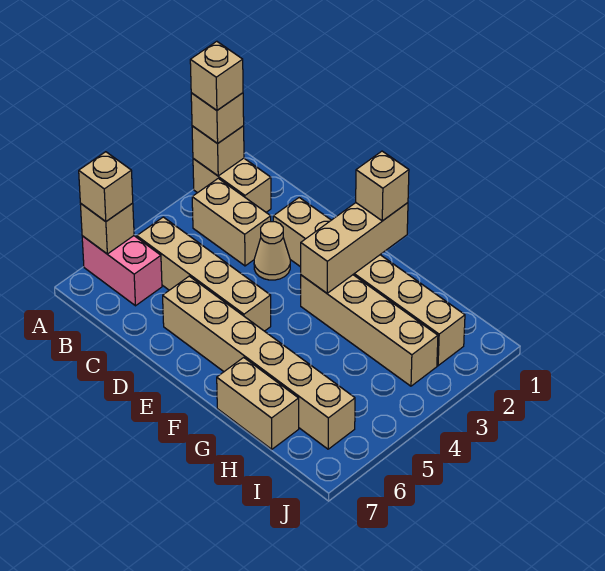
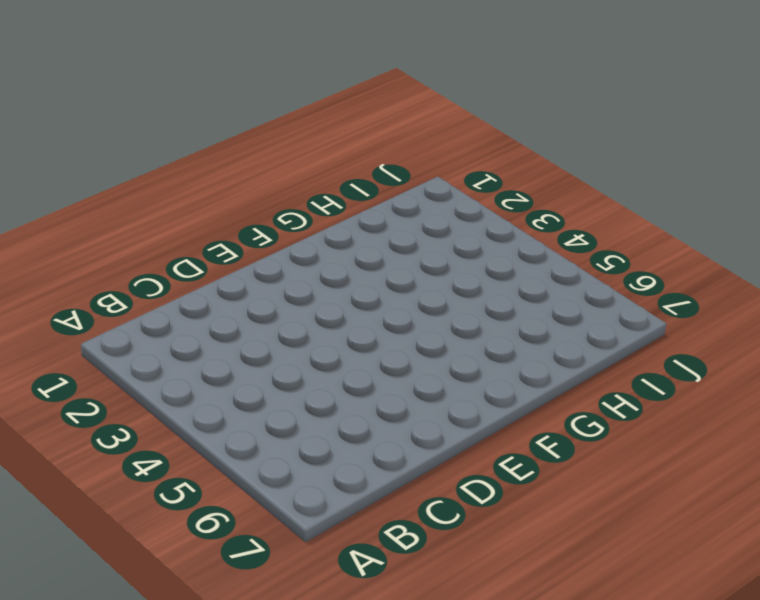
none -> tan 1x2 brick [193,158,271,212]
none -> pink 1x2 brick [82,236,162,306]
none -> tan 1x2 brick [192,178,271,266]

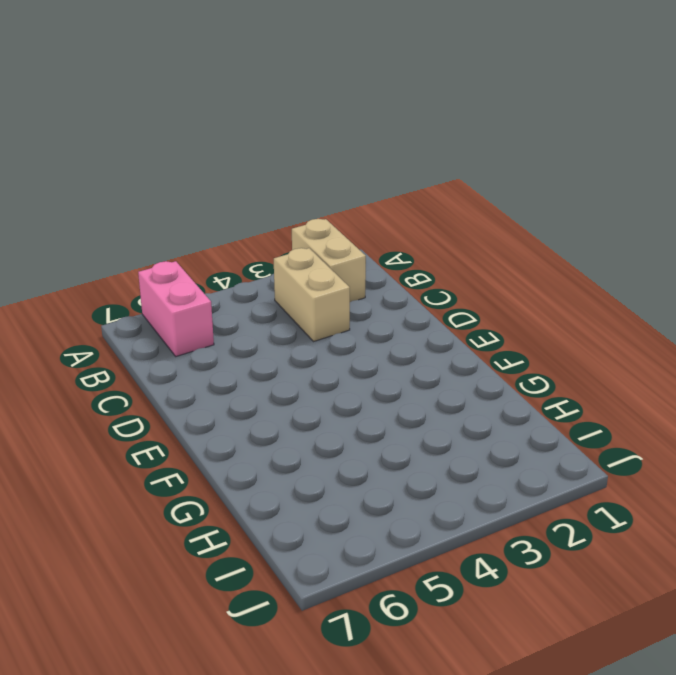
none -> tan 1x4 brick [137,217,271,331]
none -> tan 1x6 brick [273,198,465,366]
none -> tan 1x1 cone [254,222,290,280]

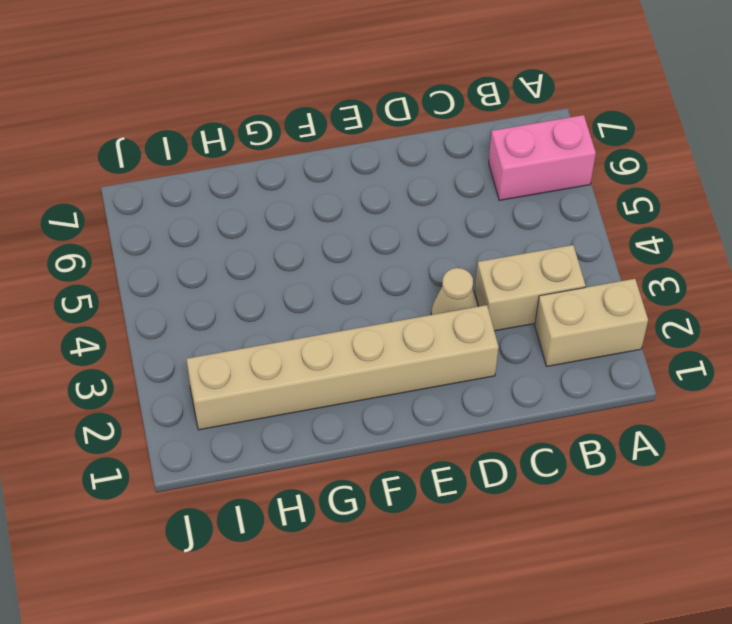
none -> tan 1x4 brick [137,217,271,331]
none -> tan 1x6 brick [163,276,355,449]
none -> tan 1x4 brick [301,275,438,386]

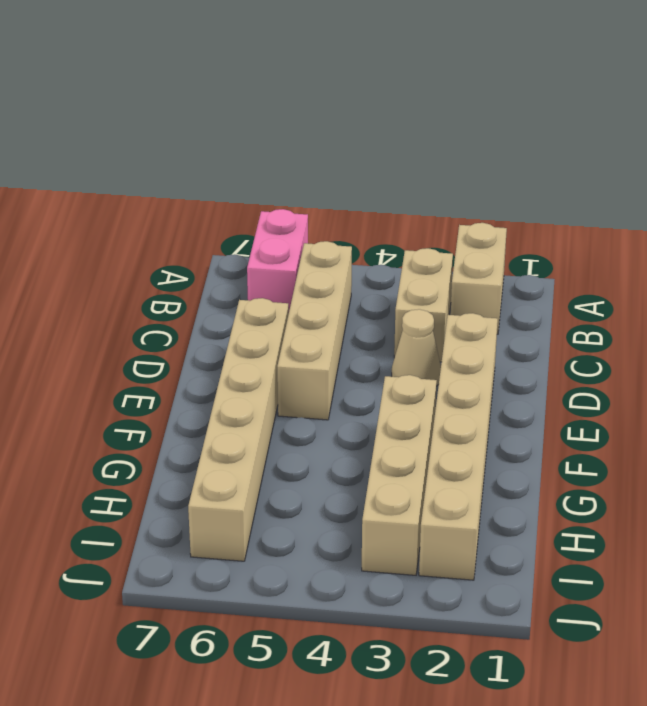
none -> tan 1x2 brick [217,357,299,449]
none -> tan 1x1 brick [192,126,244,176]
none -> tan 1x1 brick [80,203,134,254]

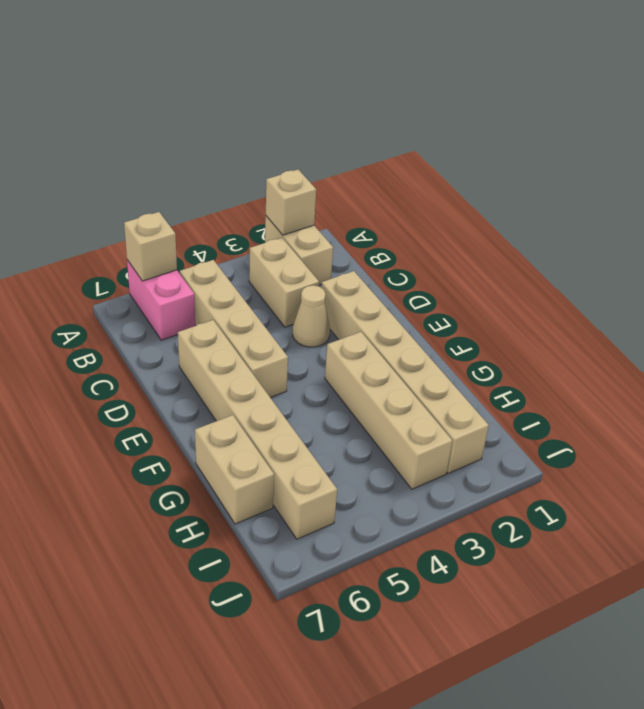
none -> tan 1x3 brick [301,203,408,293]
none -> tan 1x1 brick [191,93,244,144]
none -> tan 1x1 brick [79,152,133,222]

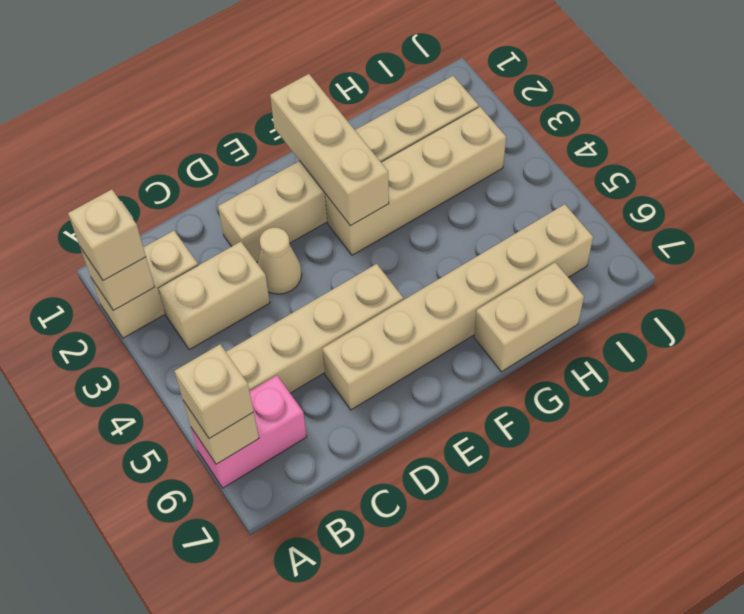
none -> tan 1x1 brick [356,151,409,221]
none -> tan 1x1 brick [190,41,243,110]

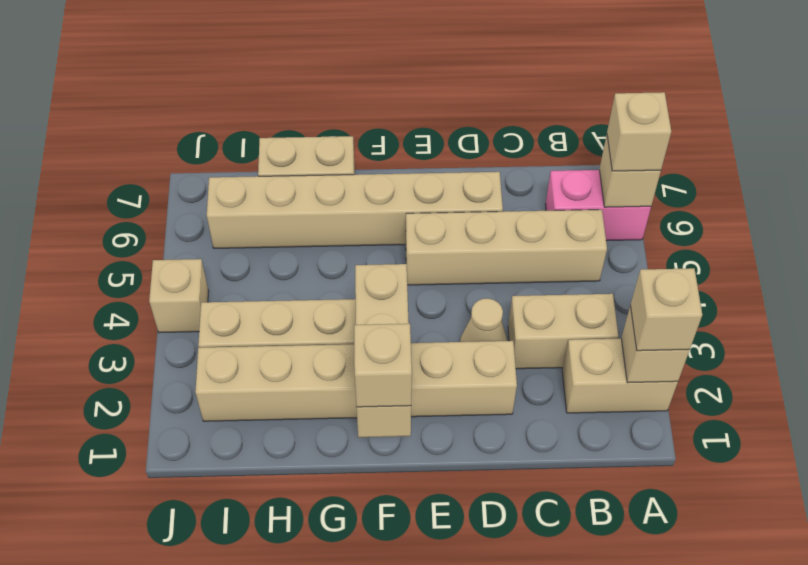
tan 1x1 brick [149,259,209,333] -> tan 1x1 brick moved to [190,41,243,110]

